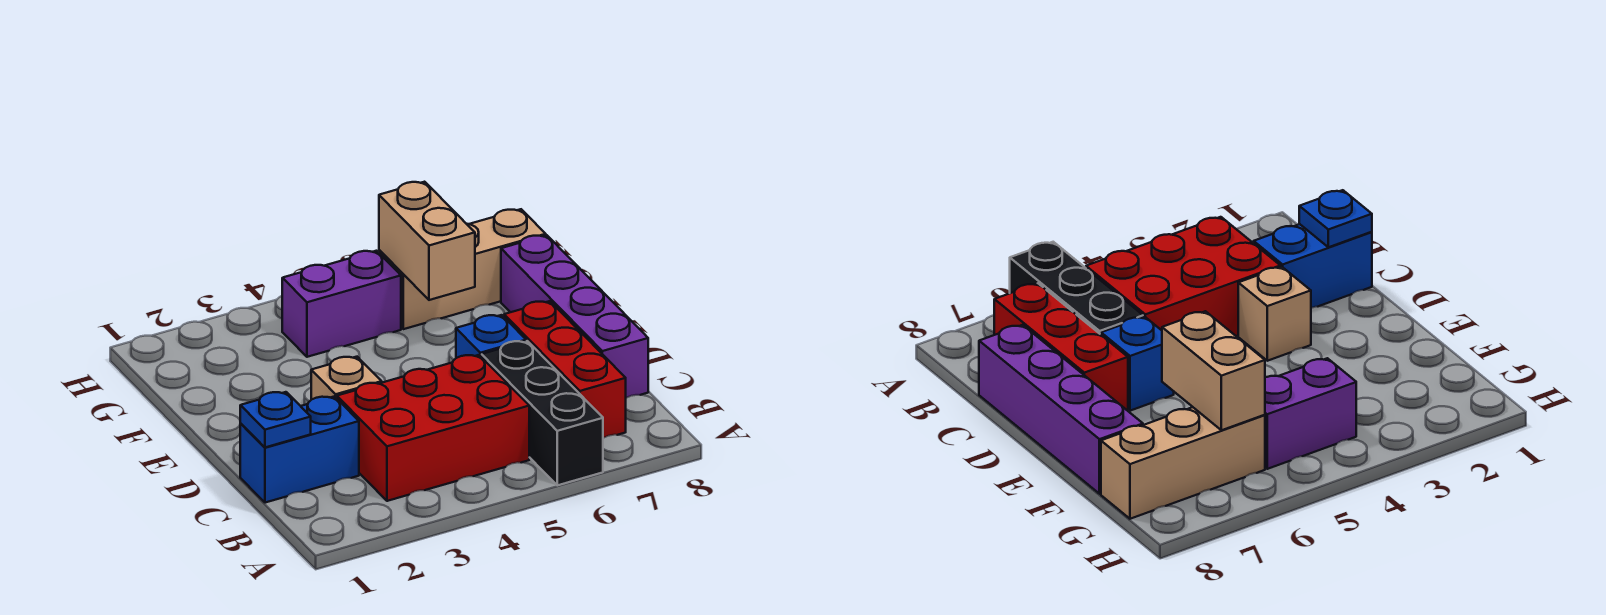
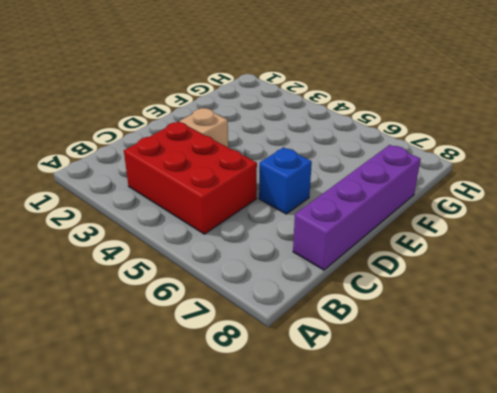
none -> black 1x3 brick [482,341,603,485]
none -> red 1x3 brick [504,301,626,438]

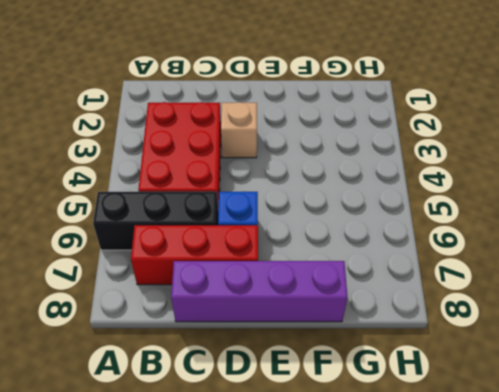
none -> blue 1x2 brick [240,396,359,503]
none -> purple 1x2 brick [282,251,401,357]

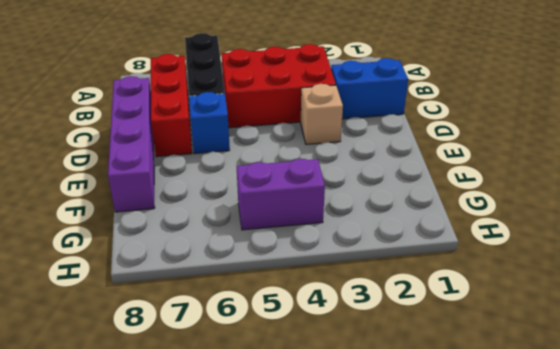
none -> tan 1x3 brick [379,209,546,329]
none -> blue 1x1 plate [240,392,311,447]

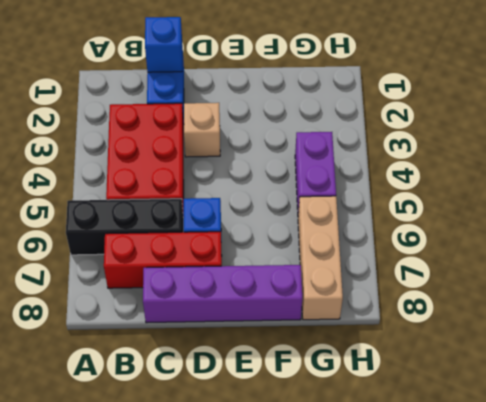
blue 1x1 brick [145,17,182,72] -> blue 1x1 plate [240,392,311,447]
none -> tan 1x2 brick [379,182,475,300]

